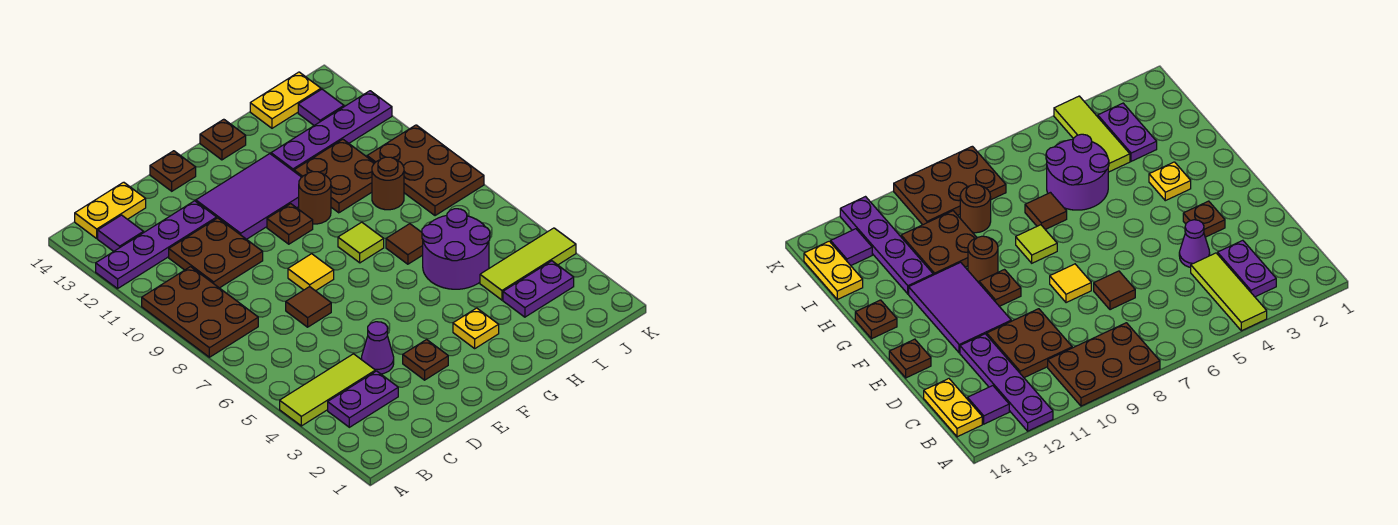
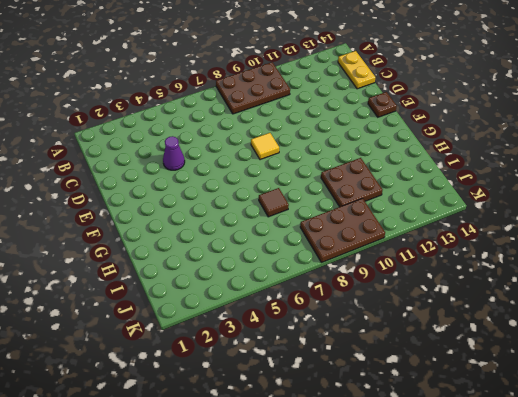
none -> lime 1x3 tile [280,354,375,426]
none -> purple 1x4 plate [96,201,217,289]
none -> purple 1x2 plate [328,371,398,427]

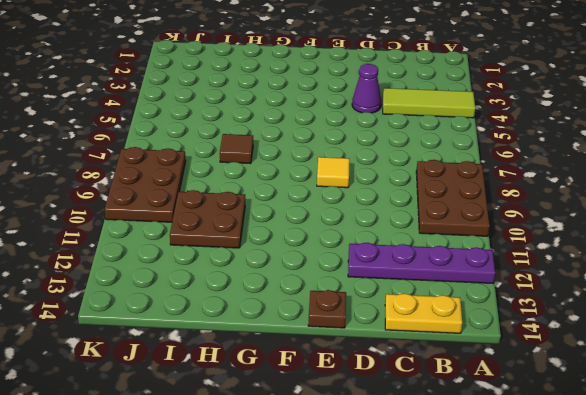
none -> purple 1x2 plate [328,371,398,427]
none -> purple 1x1 tile [98,215,143,251]
none -> brown 2x2 plate [169,218,263,288]

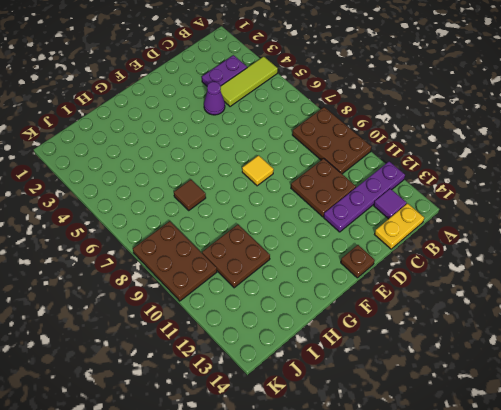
none -> brown 1x1 tile [286,287,331,327]
none -> brown 1x1 plate [403,340,448,380]
none -> purple 2x3 tile [196,154,302,239]

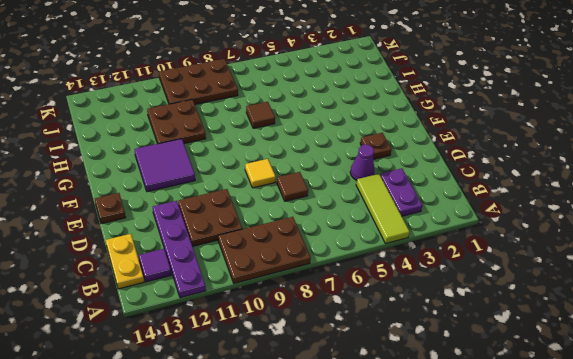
purple 2x2 tile [134,139,195,192] -> purple 2x3 tile [196,154,302,239]
none -> brown 1x1 plate [267,204,313,244]
none -> yellow 1x1 plate [453,308,499,348]
none -> lime 1x1 tile [338,222,384,263]

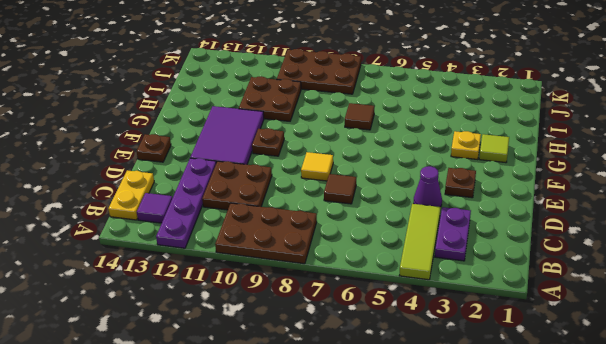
lime 1x1 tile [479,134,509,163] -> lime 1x1 tile moved to [338,222,384,263]
none -> brown 1x1 round brick [299,172,331,224]
none -> brown 1x1 plate [200,119,246,160]
none -> purple 2x2 round brick [422,209,490,289]

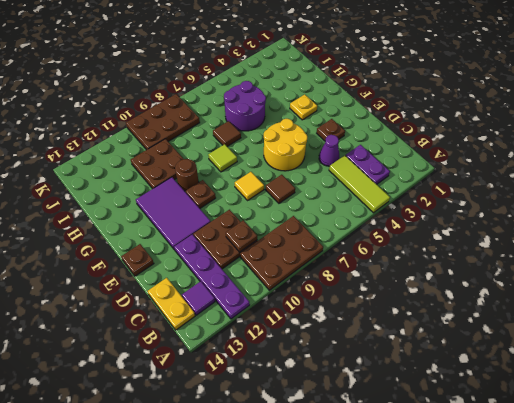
brown 1x1 plate [226,220,257,252] -> brown 1x1 plate moved to [200,119,246,160]
yellow 2x2 round brick [263,119,307,171] -> none
none -> purple 1x4 plate [271,91,392,171]
none -> purple 1x2 plate [503,261,574,317]
none -> lime 1x3 tile [480,228,576,300]

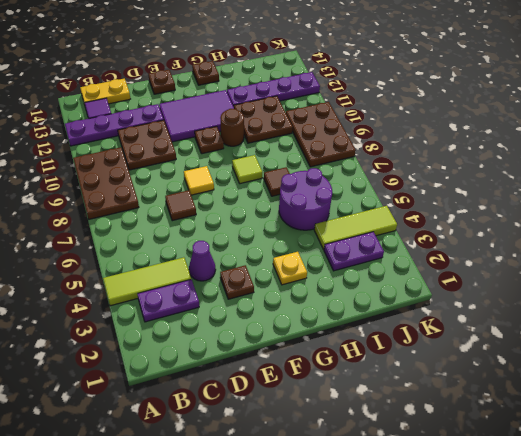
none -> brown 1x1 round brick [372,157,404,210]
none -> yellow 1x2 plate [250,72,321,128]
none -> purple 1x1 tile [298,89,344,125]

